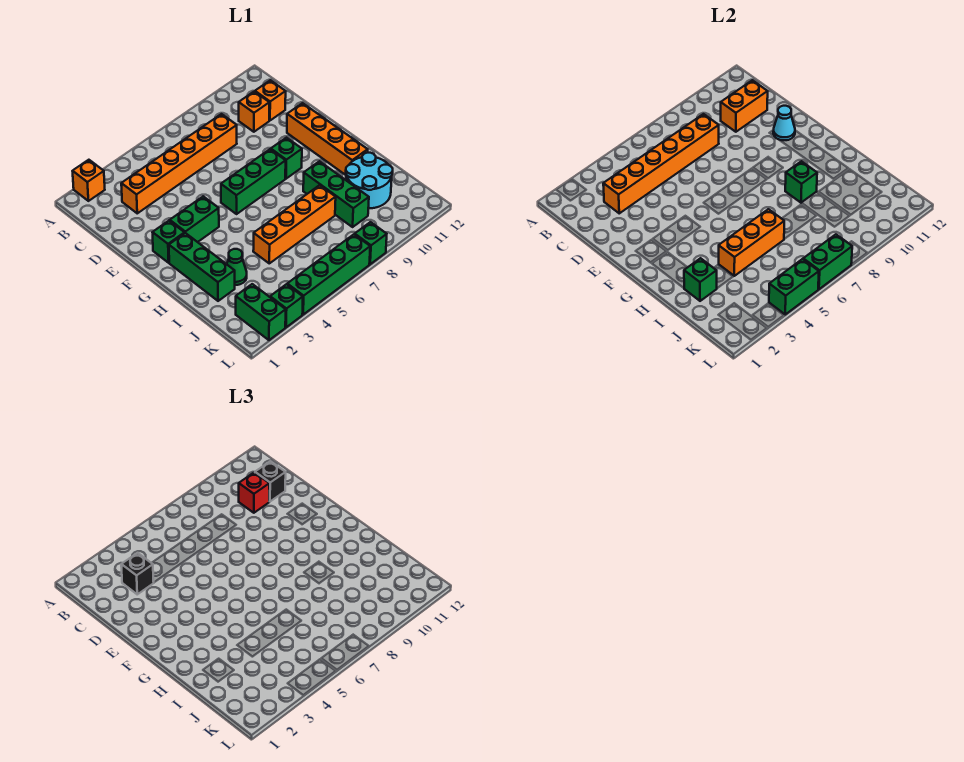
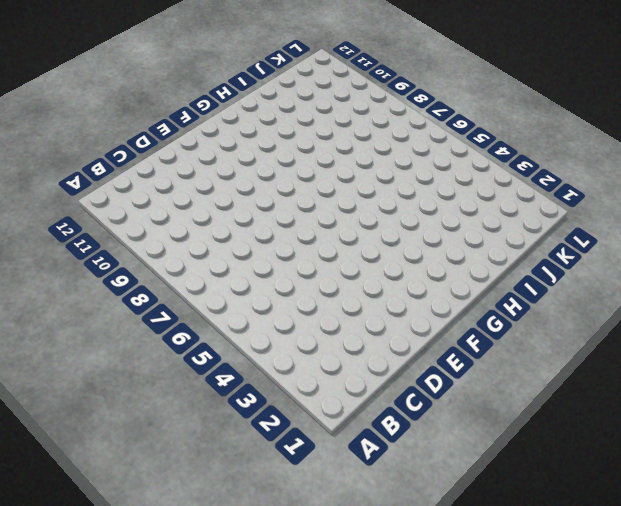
none -> orange 1x1 brick [73,160,105,201]
none -> orange 1x6 brick [121,114,237,213]
none -> orange 1x1 brick [239,92,269,132]

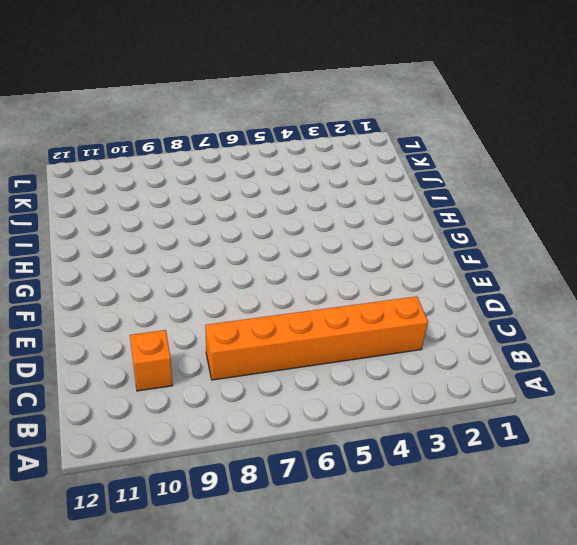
none -> orange 1x1 brick [73,160,105,201]
none -> orange 1x1 brick [255,80,286,120]
none -> orange 1x4 brick [287,103,368,175]

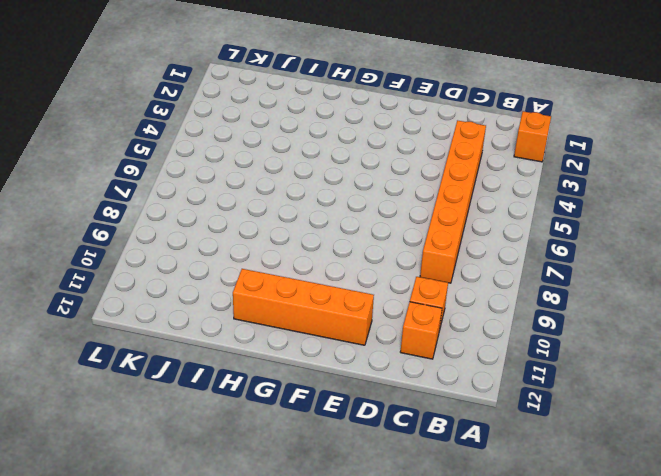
none -> green 1x1 brick [152,221,184,263]
none -> green 1x2 brick [170,196,219,242]
none -> green 1x3 brick [221,149,286,214]

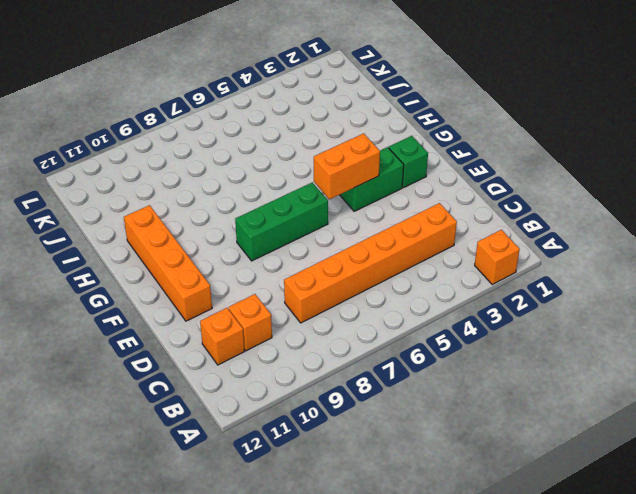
orange 1x2 brick [314,133,380,199] -> orange 1x2 brick moved to [721,80,768,132]
none -> green 1x1 brick [271,138,302,179]
none -> green 1x3 brick [169,233,235,301]
none -> green 1x3 brick [303,161,369,227]

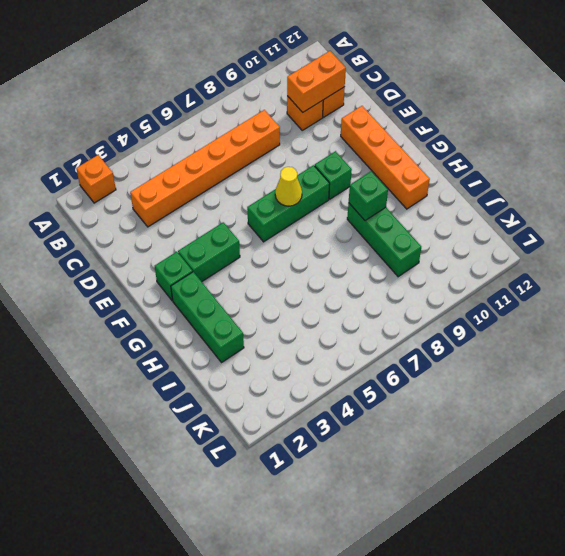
yellow 1x1 cone [275,167,302,206] -> none
none -> green 1x1 cone [227,249,247,285]
none -> orange 1x4 brick [253,185,336,263]
none -> cyan 2x2 round brick [346,153,393,208]

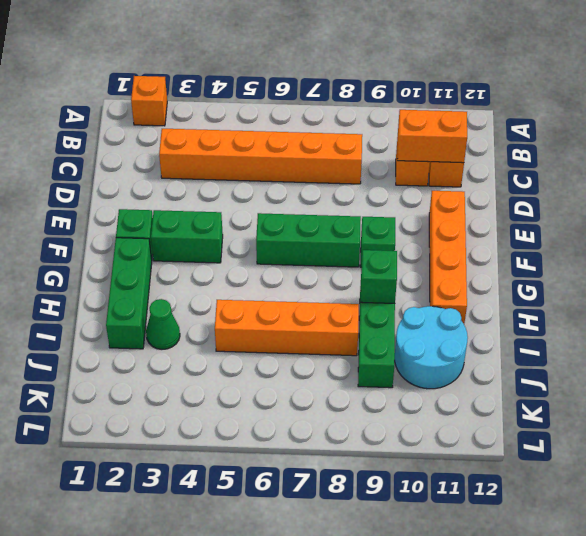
none -> green 1x2 brick [236,284,286,340]
none -> green 1x1 brick [270,284,303,327]
none -> green 1x4 brick [287,234,370,314]

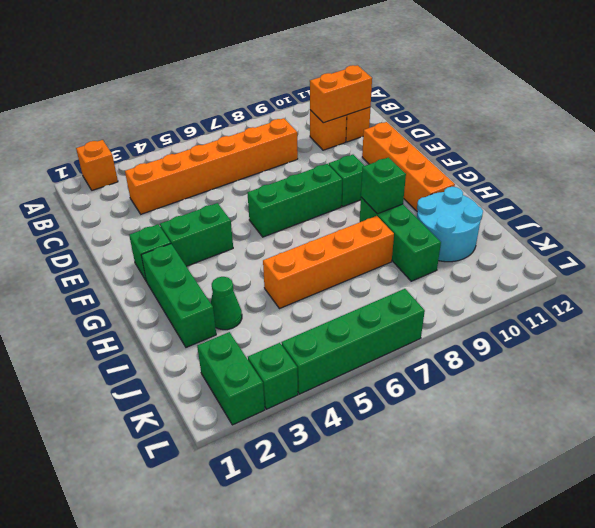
none -> green 1x1 brick [355,222,387,264]
none -> orange 1x6 brick [603,114,719,213]
none -> cyan 1x1 cone [773,106,795,140]

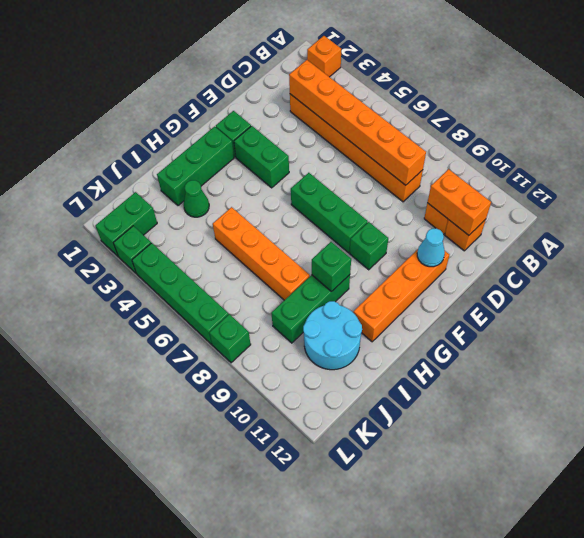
none -> green 1x1 brick [684,258,717,301]
none -> orange 1x3 brick [719,209,784,276]
none -> green 1x2 brick [769,259,819,314]

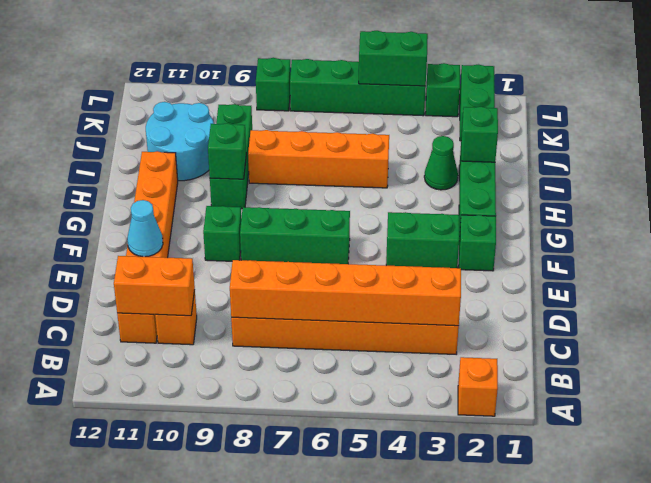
none -> orange 1x3 brick [719,209,784,276]
none -> green 1x2 brick [803,234,852,289]
none -> black 1x1 brick [121,553,154,594]

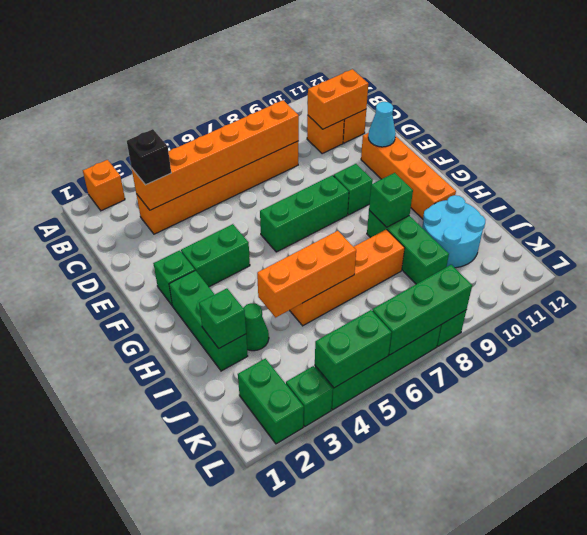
green 1x3 brick [372,265,472,355] -> green 1x2 brick [803,234,852,289]
none -> red 1x1 brick [239,473,269,513]
none -> black 1x1 brick [255,461,286,502]

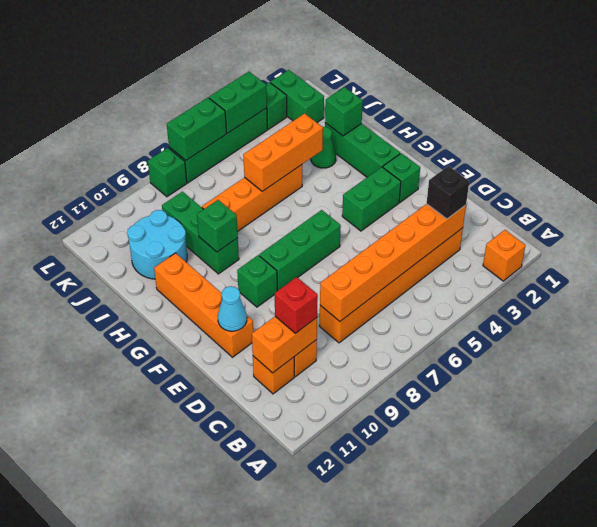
none -> black 1x1 brick [255,461,286,502]

